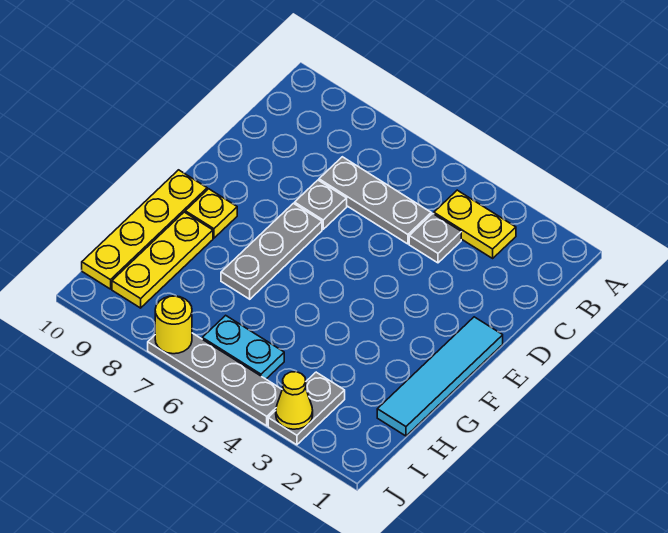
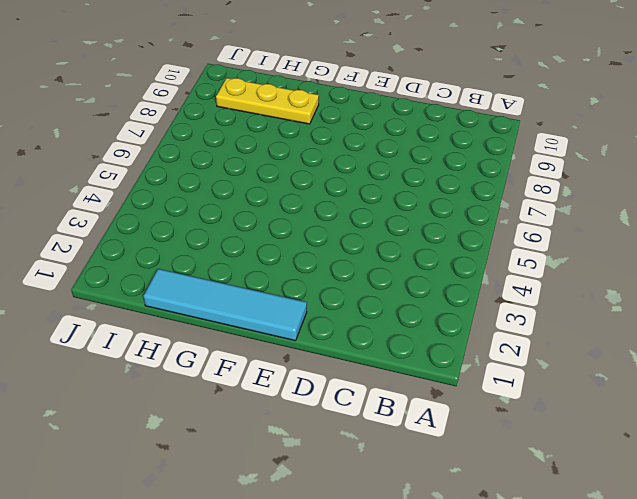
none -> yellow 1x2 plate [434,190,516,258]
none -> grey 1x1 plate [409,214,461,263]
none -> grey 1x3 plate [319,157,431,244]

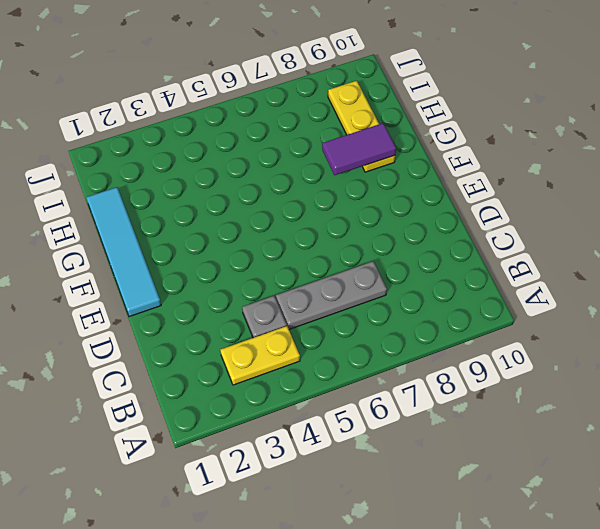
purple 1x2 tile [322,123,396,175] -> none
none -> grey 1x1 plate [295,180,347,229]
none -> grey 1x3 plate [221,203,322,299]
none -> yellow 1x1 plate [185,189,237,238]

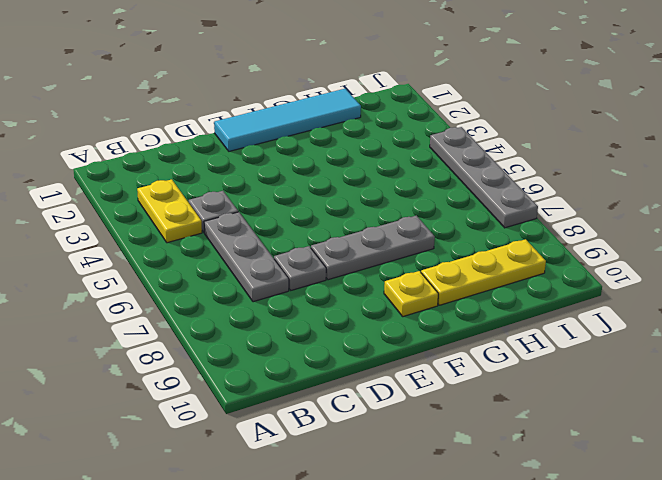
none -> yellow 1x4 plate [82,170,207,289]
none -> grey 1x2 plate [268,372,345,445]
none -> cyan 1x2 plate [202,315,284,379]

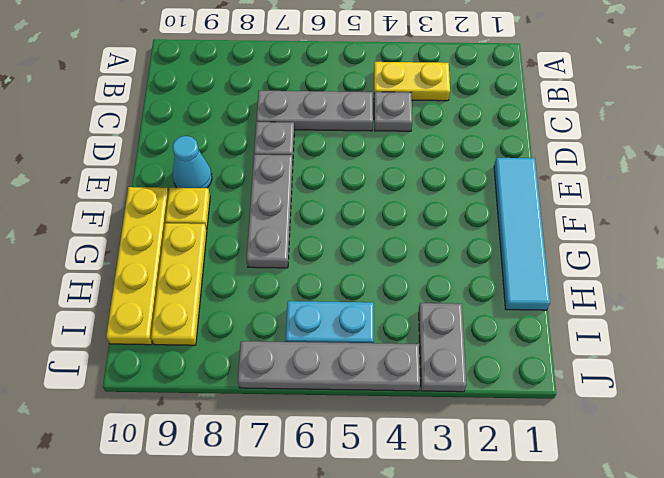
cyan 1x1 cone [172,136,212,188] -> none
none -> yellow 1x1 cone [276,372,313,429]
none -> yellow 1x1 round brick [155,296,192,354]

